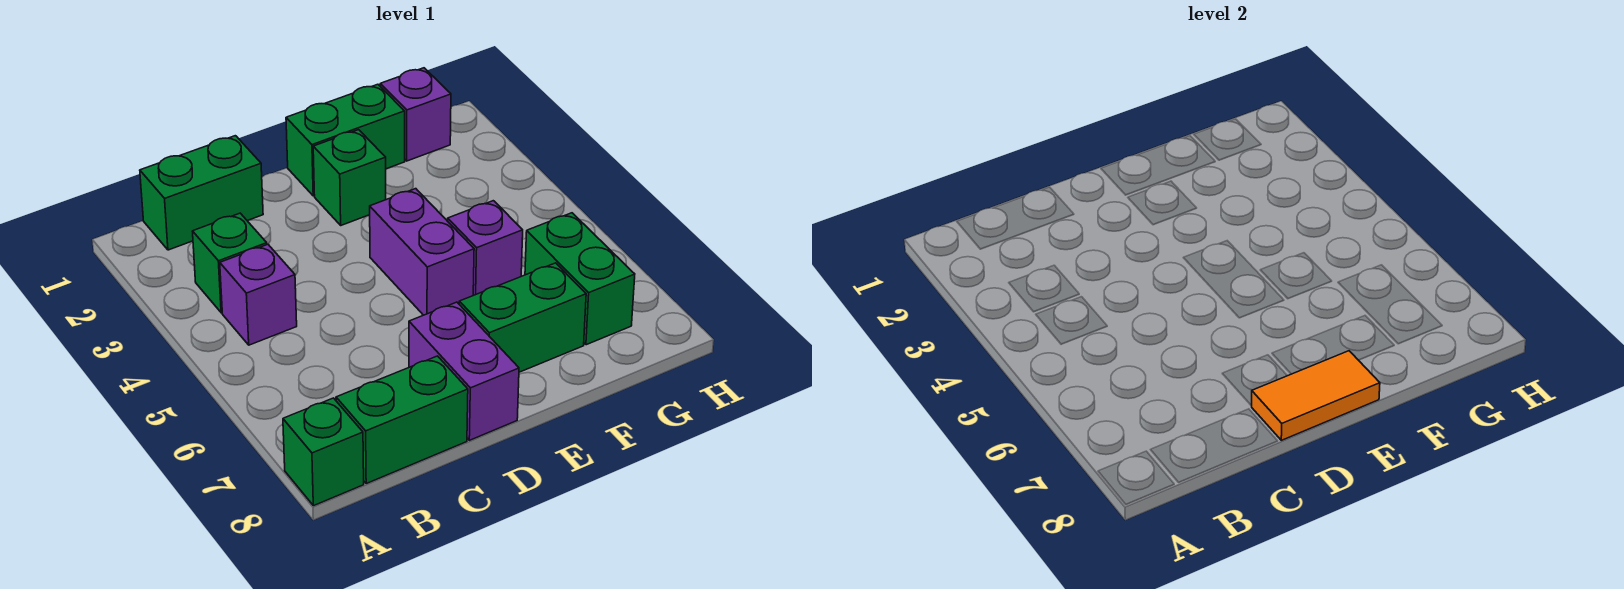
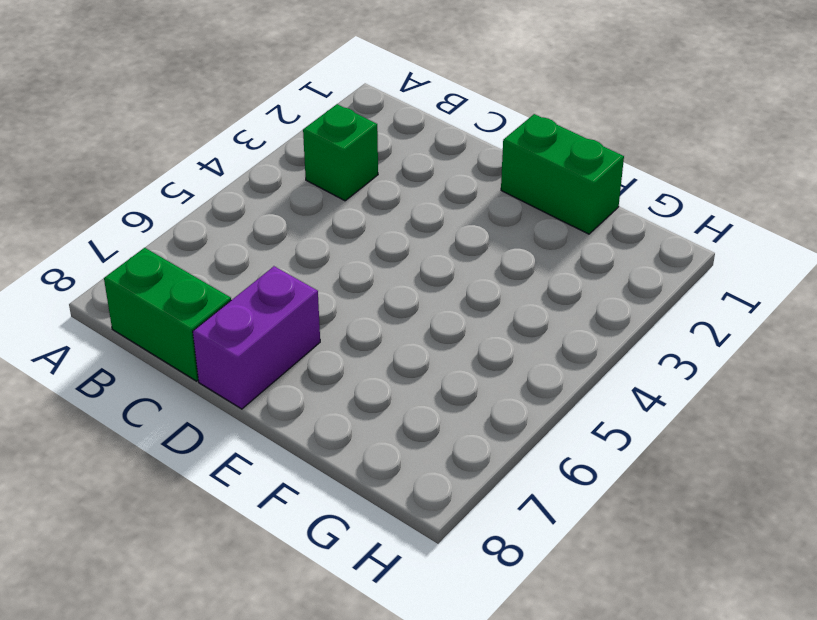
none -> green 1x1 brick [283,398,364,506]
none -> green 1x2 brick [140,136,263,250]
none -> purple 1x1 brick [220,244,297,345]

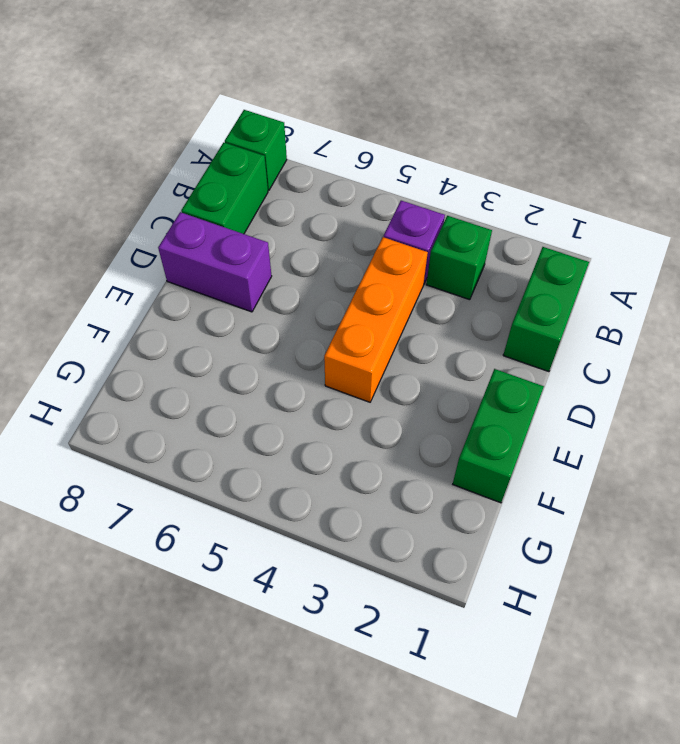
orange 1x3 brick [324,237,428,402] -> purple 1x2 brick [370,189,474,315]
none -> green 1x1 brick [313,130,386,225]
none -> green 1x2 brick [459,263,586,372]
none -> purple 1x1 brick [448,201,523,295]

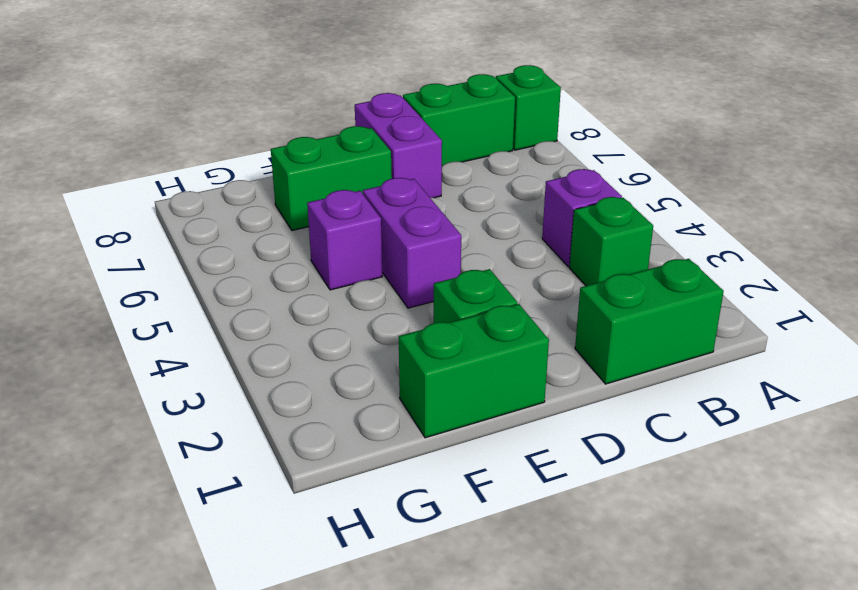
none -> purple 1x1 brick [380,68,451,161]
none -> green 1x2 brick [525,213,635,345]
none -> orange 1x2 tile [1252,351,1380,440]

